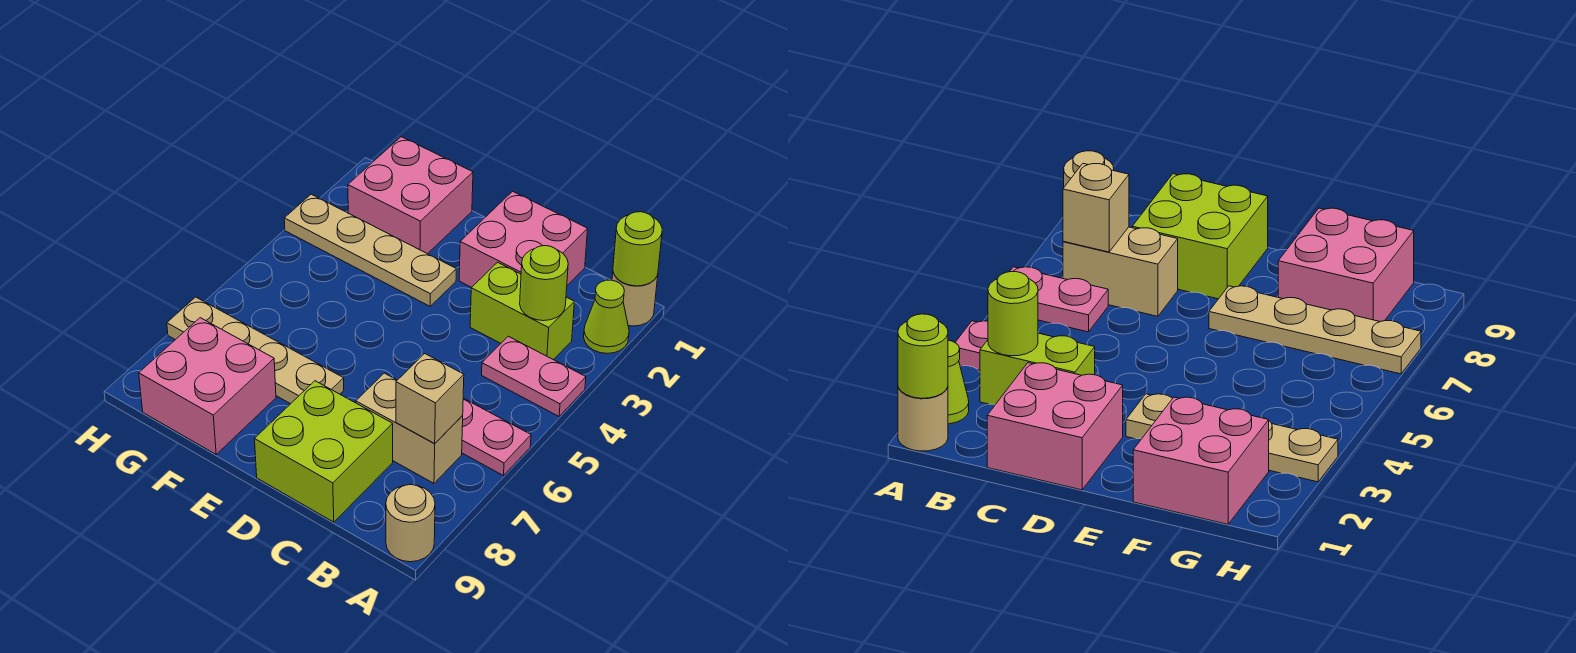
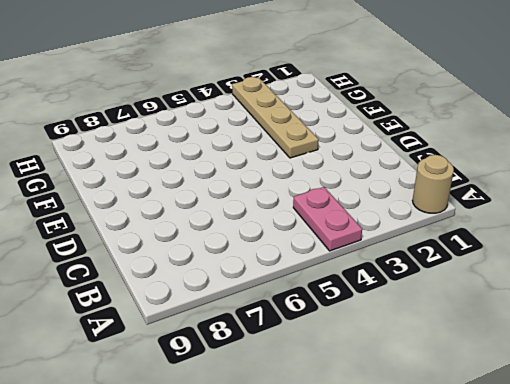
none -> lime 1x1 cone [584,280,629,353]
none -> pink 1x2 plate [462,398,531,476]
none -> tan 1x1 round brick [386,485,435,562]

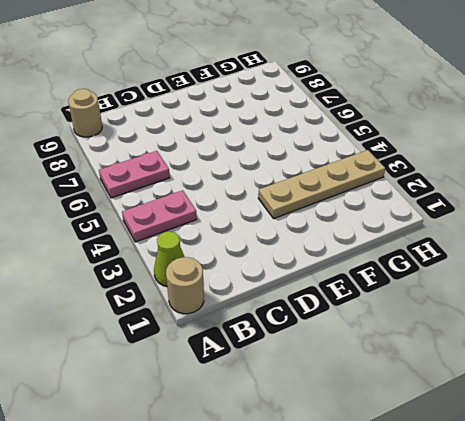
none -> lime 1x2 brick [470,262,574,360]
none -> tan 1x2 brick [356,373,463,483]
none -> pink 2x2 brick [459,191,588,287]

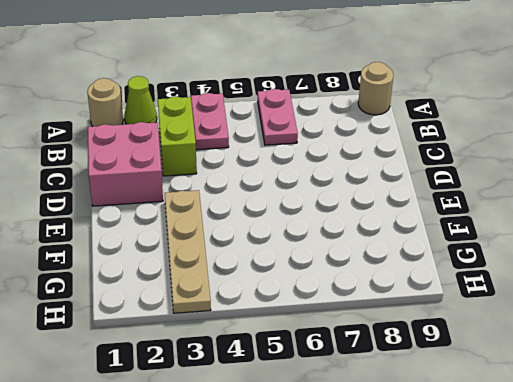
none -> tan 1x2 brick [356,373,463,483]
none -> lime 2x2 brick [255,381,393,522]
none -> tan 1x4 plate [167,297,344,404]

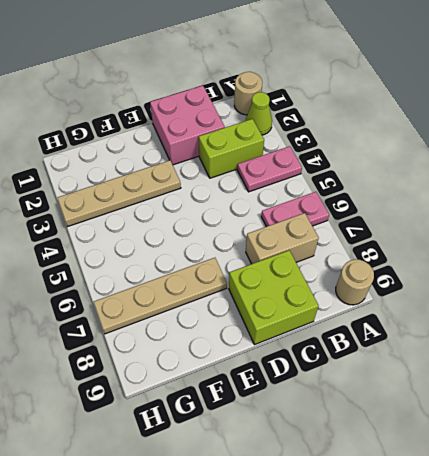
none -> pink 2x2 brick [348,137,473,254]
none -> pink 2x2 brick [139,318,276,454]
none -> lime 1x1 round brick [613,212,662,286]

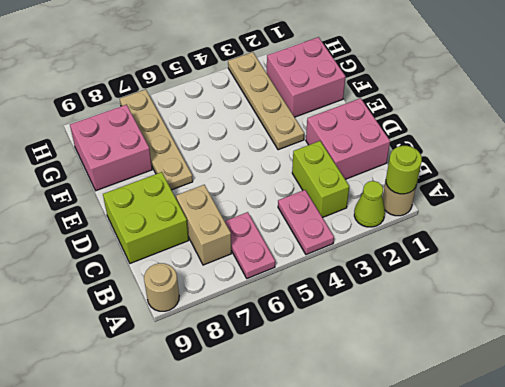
none -> lime 1x1 round brick [520,246,568,321]
none -> tan 1x1 brick [396,354,464,443]

